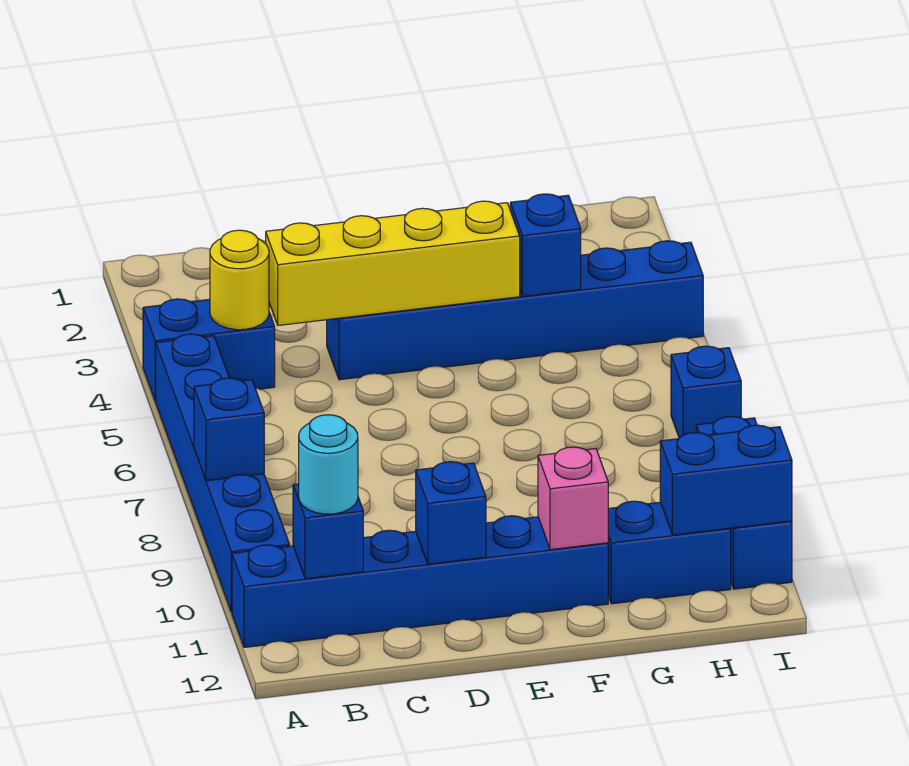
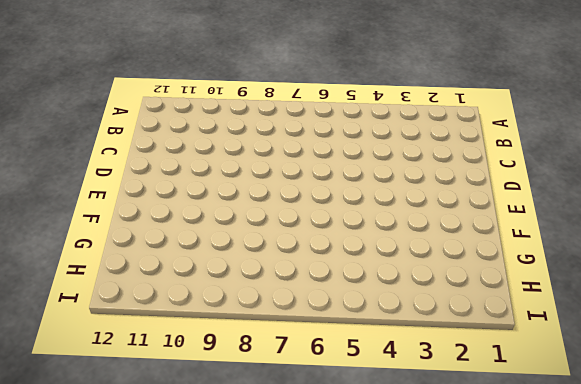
none -> blue 1x2 brick [143,299,275,401]
none -> blue 1x6 brick [155,334,290,612]
none -> blue 1x6 brick [232,516,608,647]

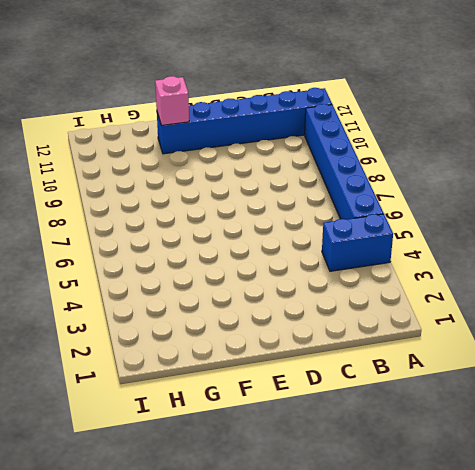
none -> blue 1x6 brick [327,241,703,380]
none -> blue 1x2 brick [608,501,731,604]
none -> blue 1x1 brick [671,346,741,438]

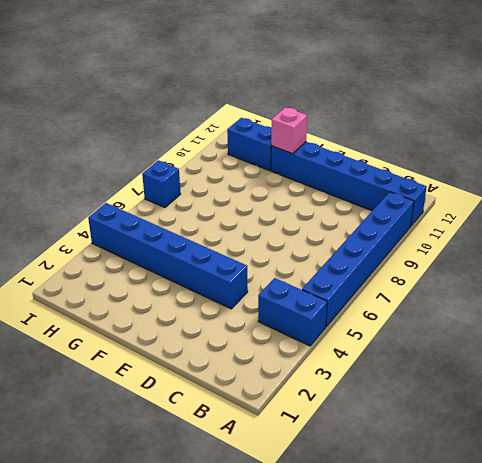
none -> blue 1x3 brick [696,416,792,589]
none -> blue 1x1 brick [194,378,264,481]
none -> yellow 1x1 round brick [210,230,269,330]

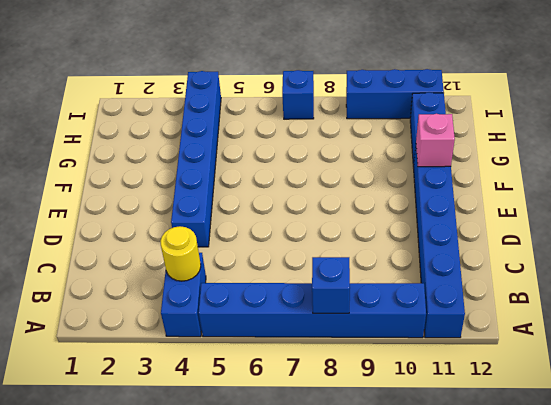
none -> blue 1x1 brick [293,484,363,579]
none -> yellow 1x4 brick [266,201,520,325]
none -> blue 1x1 brick [416,462,486,564]

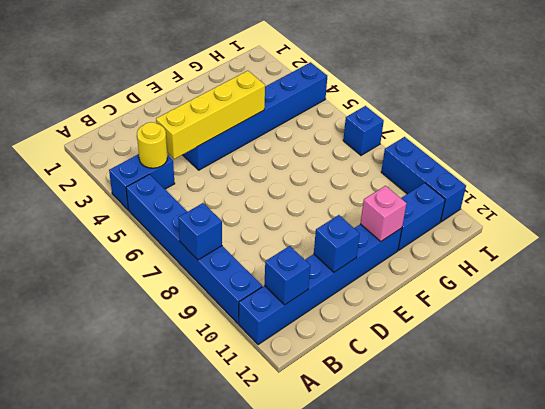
none -> blue 1x1 brick [510,194,581,296]
none -> blue 1x2 brick [660,425,792,535]
none -> cyan 1x1 round brick [299,415,358,514]

